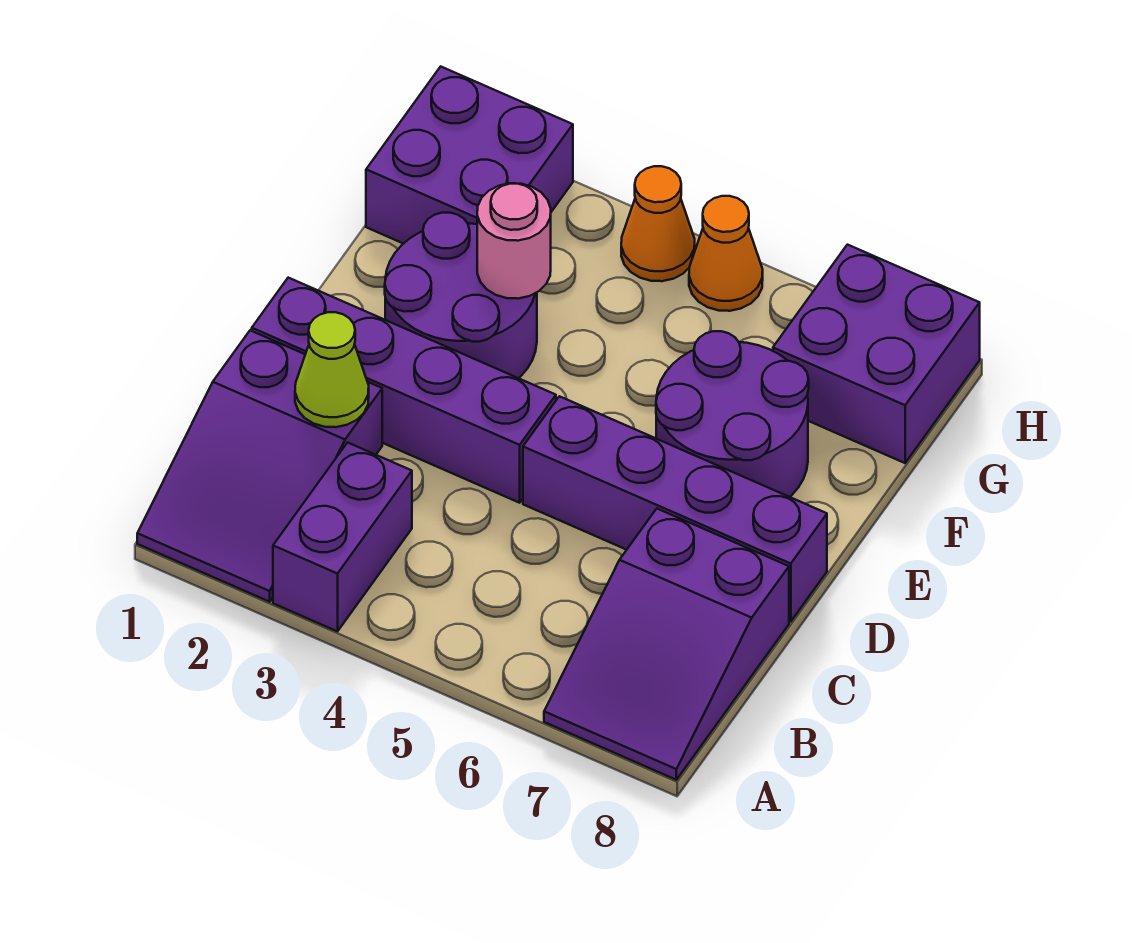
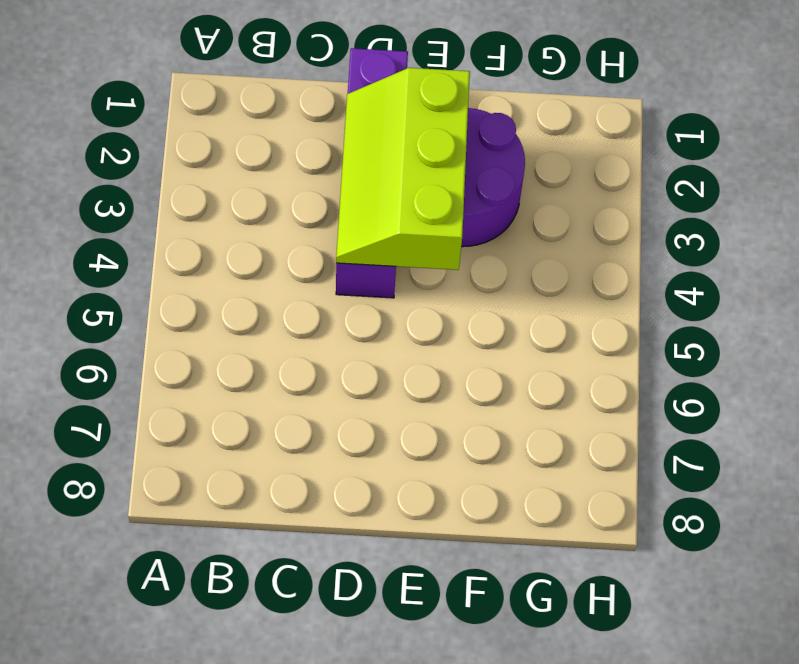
lime 2x3 slope [336,68,470,270] -> none
none -> purple 2x3 slope [137,330,382,602]
none -> purple 1x2 brick [273,443,412,631]
none -> purple 2x3 slope [544,509,789,780]

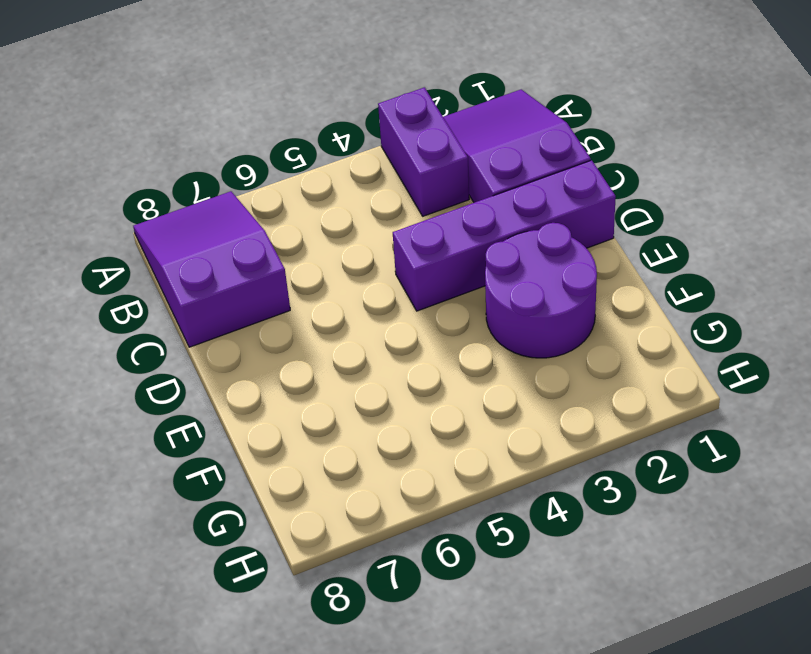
none -> purple 1x4 brick [523,396,827,622]
none -> purple 2x2 round brick [656,331,809,497]
none -> purple 2x2 brick [366,67,573,244]

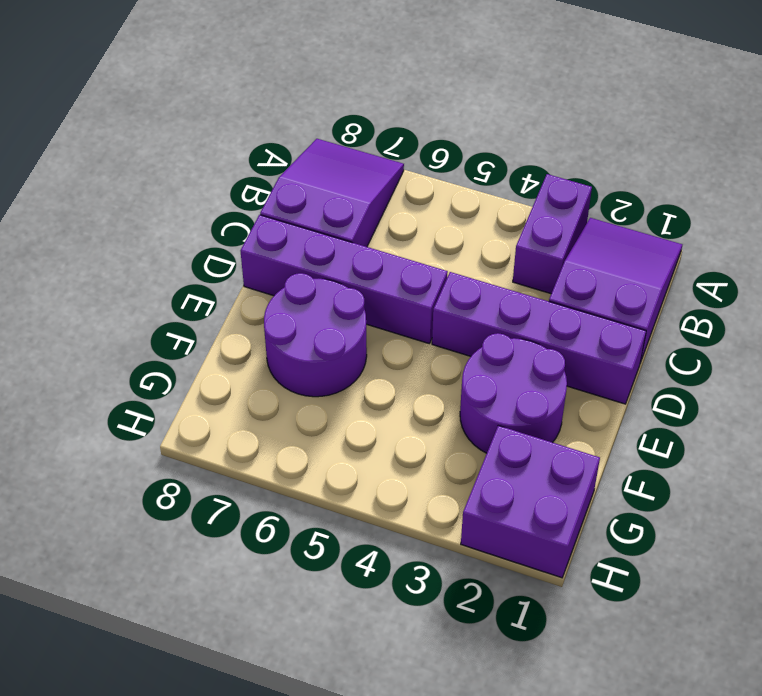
none -> purple 2x2 brick [773,245,980,463]
none -> orange 1x1 cone [621,166,695,281]
none -> orange 1x1 cone [689,196,763,311]

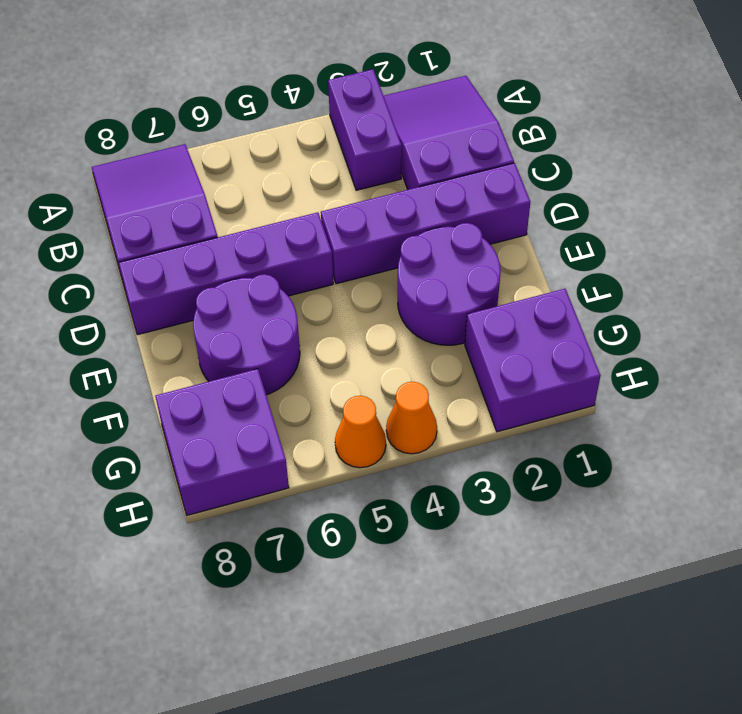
none -> lime 1x1 cone [295,312,369,427]
none -> pink 1x1 round brick [477,183,551,299]

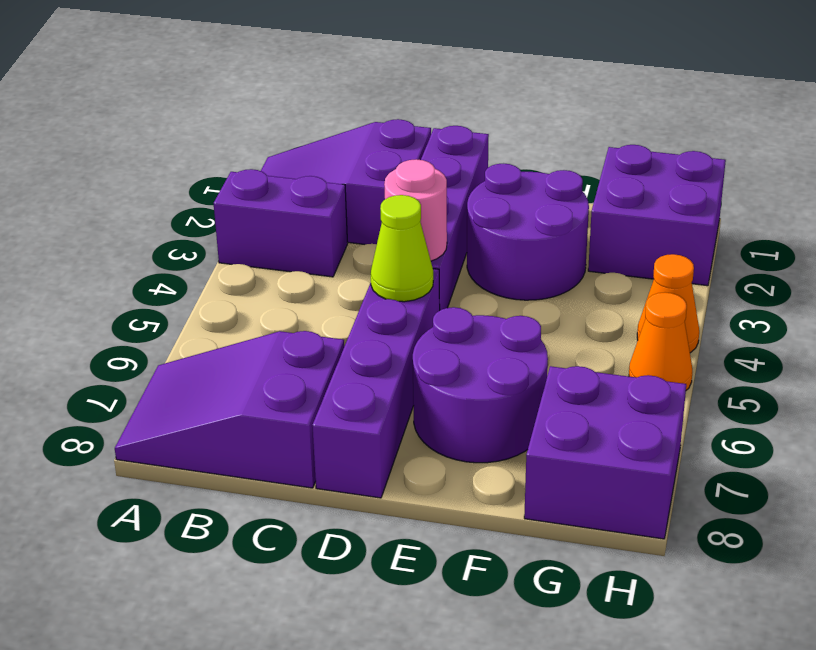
pink 1x1 round brick [384,159,447,261] -> pink 1x1 round brick moved to [477,183,551,299]
lime 1x1 cone [371,195,433,302] -> lime 1x1 cone moved to [295,312,369,427]

